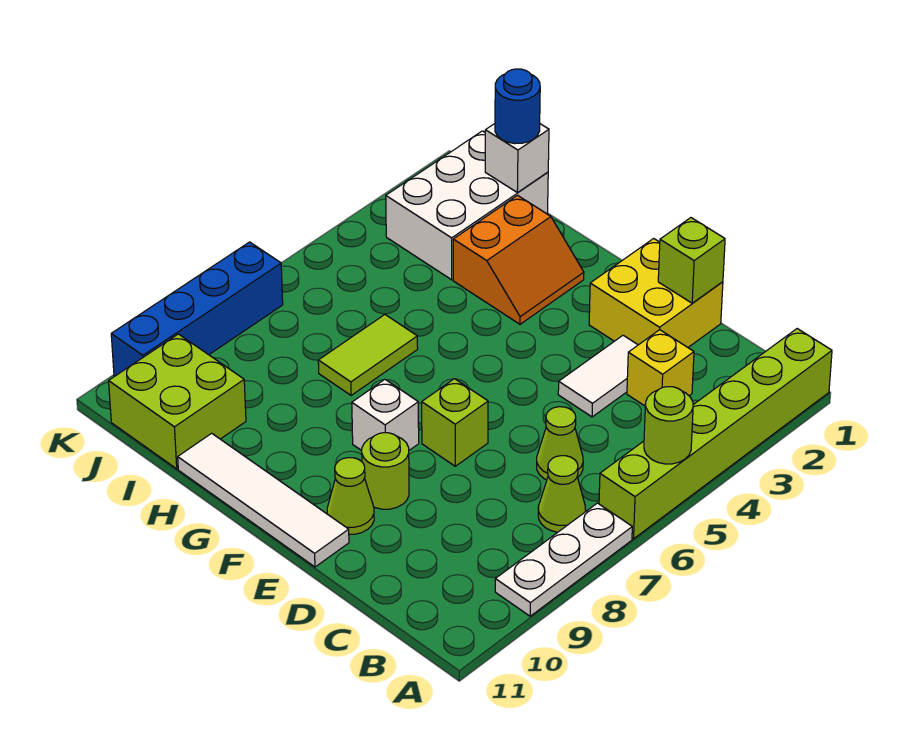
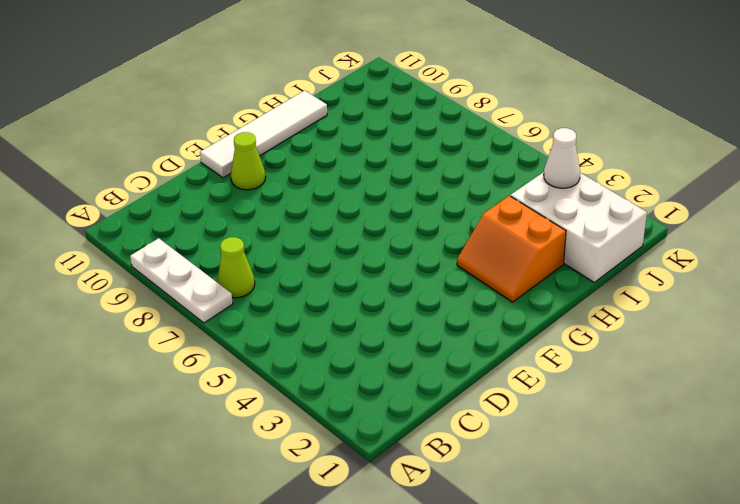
white 1x1 cone [544,128,580,188] -> none
none -> lime 1x6 brick [599,329,832,539]
none -> yellow 1x1 brick [627,330,694,406]
none -> lime 1x1 cone [537,407,583,480]

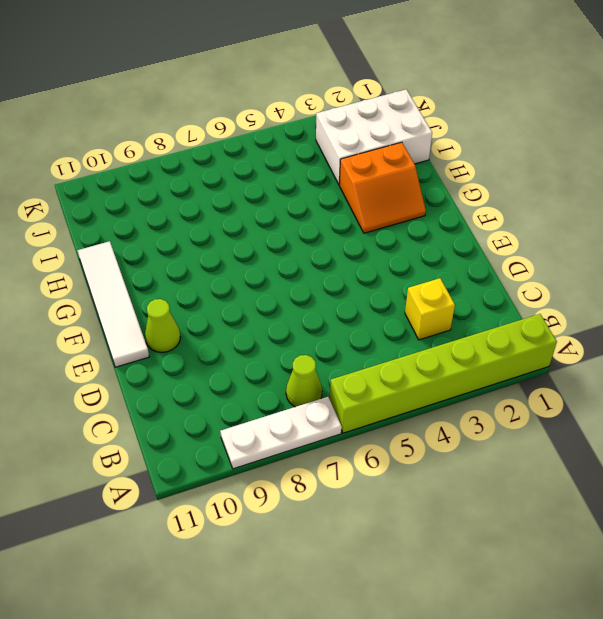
none -> lime 1x1 cone [537,407,583,480]
none -> yellow 2x2 brick [589,239,723,347]
none -> white 1x2 tile [558,335,638,417]

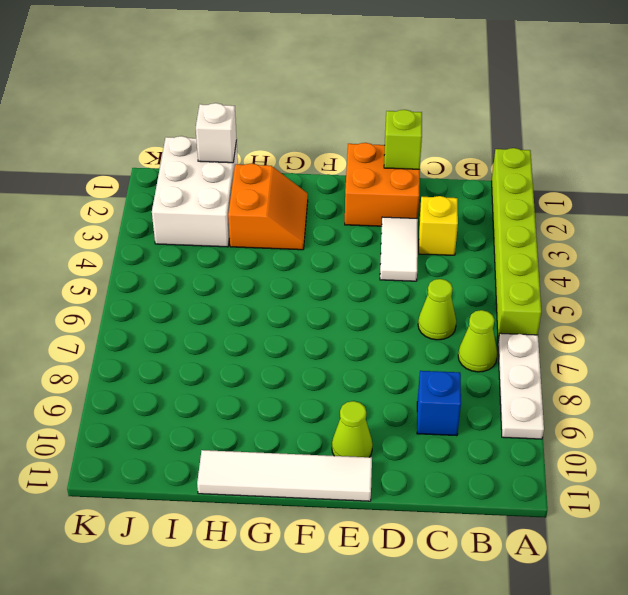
blue 1x1 brick [417,371,461,436] -> none
orange 2x2 brick [345,143,420,226] -> yellow 2x2 brick [589,239,723,347]
none -> lime 1x1 brick [422,379,488,466]
none -> lime 1x1 round brick [362,433,409,509]
none -> white 1x1 brick [352,380,419,451]

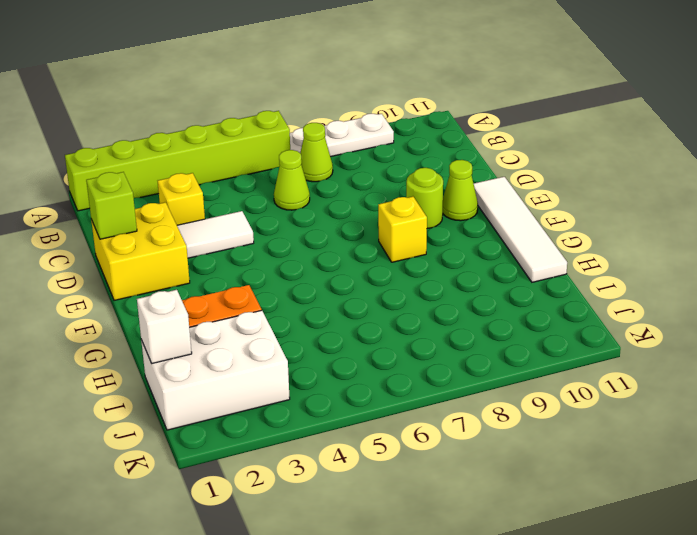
yellow 1x1 brick [378,197,427,262] -> white 1x1 brick [352,380,419,451]
none -> lime 1x1 brick [422,379,488,466]
none -> lime 1x2 tile [318,315,418,395]
none -> lime 2x2 brick [109,334,246,469]

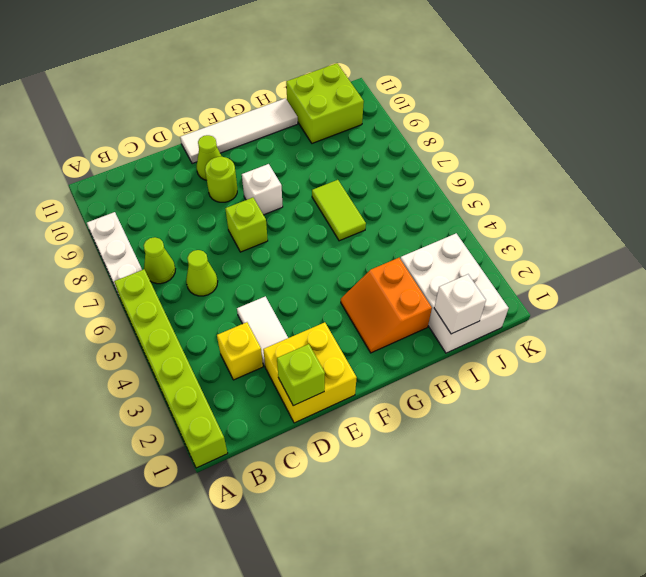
none -> blue 1x4 brick [111,242,283,376]
none -> lime 1x1 round brick [644,387,693,464]
none -> blue 1x1 round brick [495,69,540,144]

